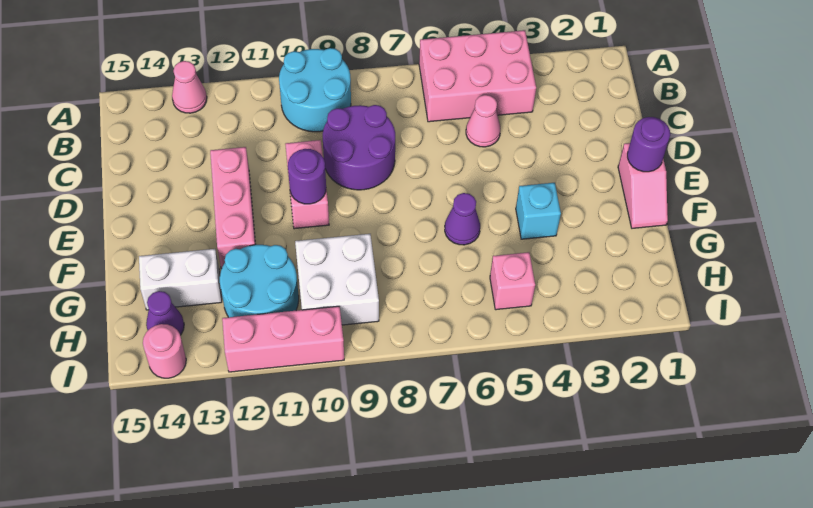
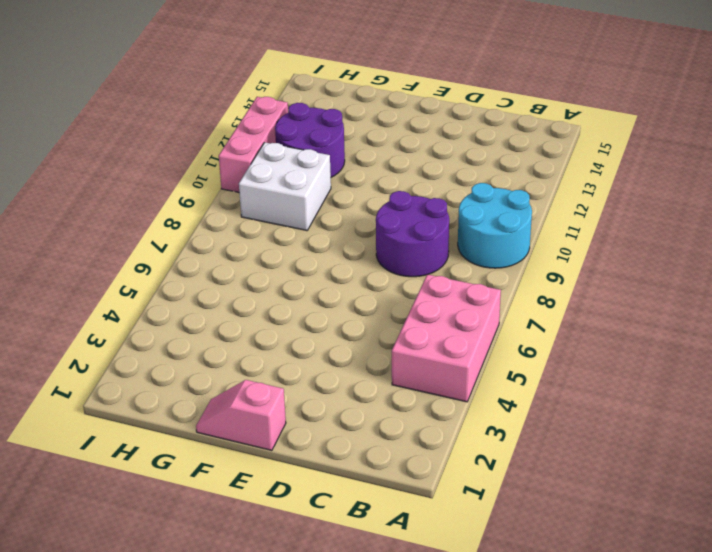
purple 2x2 round brick [275,103,345,177] -> cyan 2x2 round brick [220,245,299,317]
none -> pink 1x1 cone [172,61,207,113]
none -> pink 1x1 cone [466,95,500,147]
none -> pink 1x2 brick [285,140,329,229]

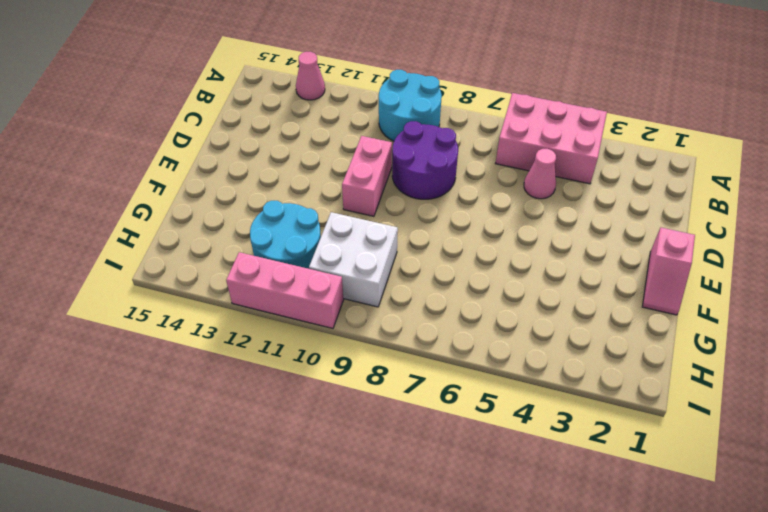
none -> pink 1x3 brick [210,147,256,269]
none -> cyan 1x1 brick [516,183,561,239]
none -> purple 1x1 cone [445,193,480,245]

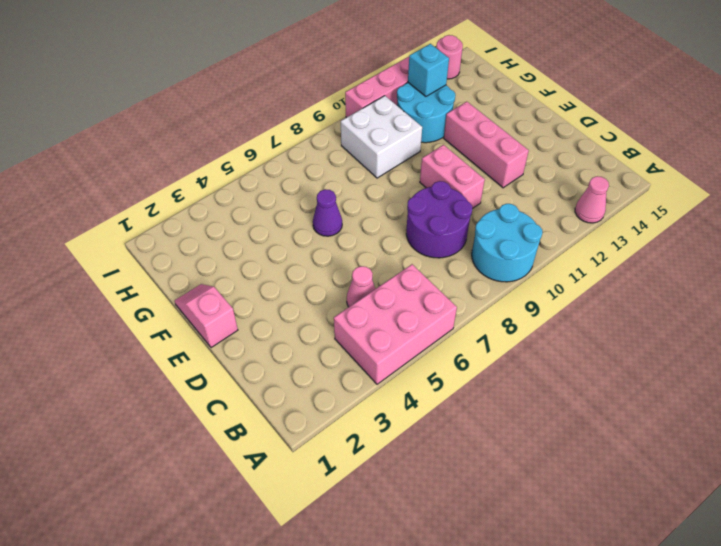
cyan 1x1 brick [408,44,449,96] -> cyan 1x1 brick moved to [516,183,561,239]
none -> white 1x2 brick [139,249,222,310]
none -> pink 1x1 brick [490,252,535,310]
none -> purple 1x1 cone [146,291,184,335]

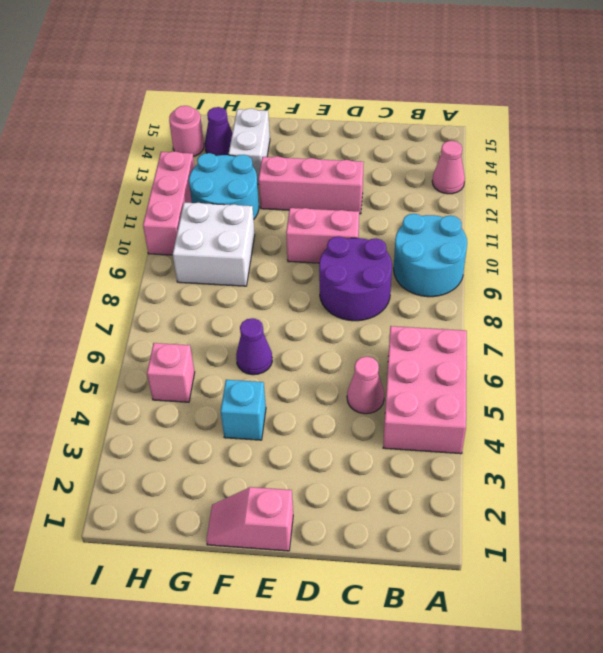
none -> purple 1x1 round brick [627,117,670,172]
none -> purple 1x1 round brick [288,149,326,204]

